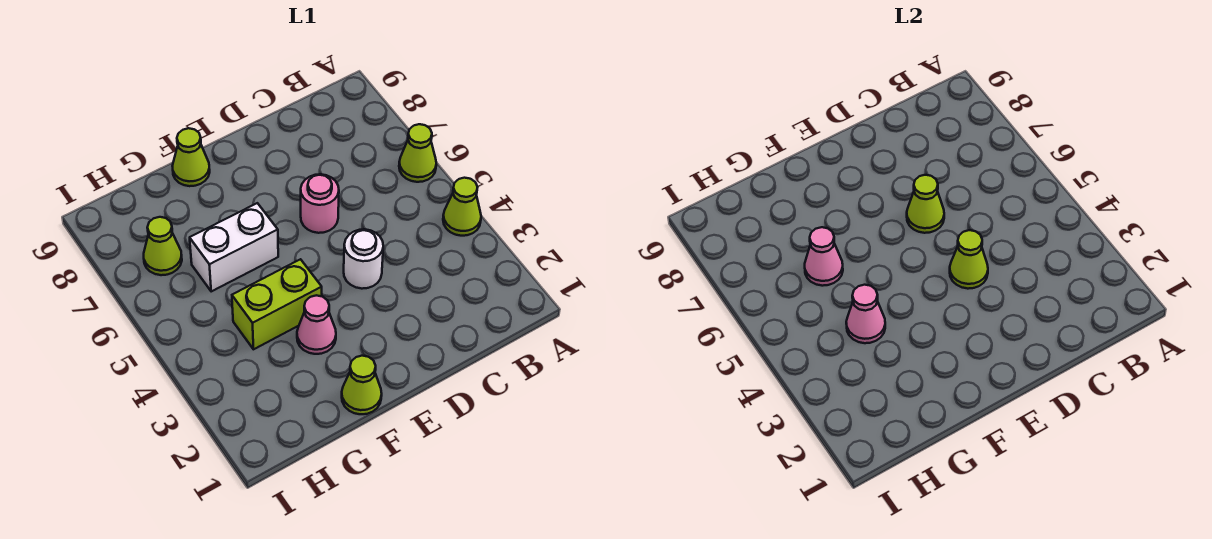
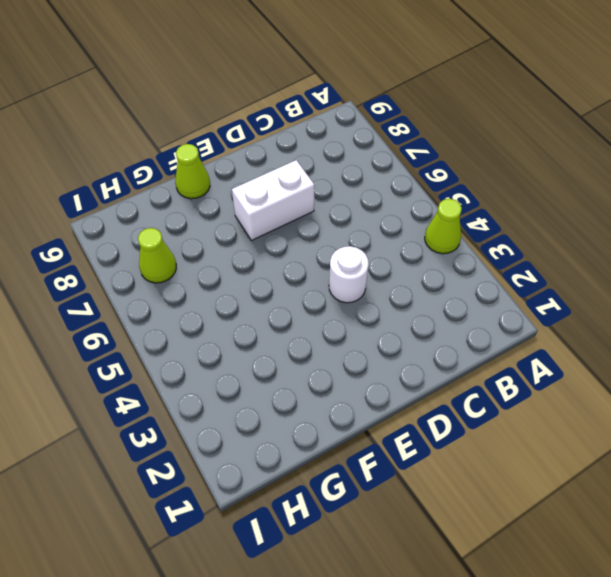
white 1x2 brick [232,160,314,240] -> white 1x2 brick moved to [190,203,278,291]
none -> lime 1x1 cone [399,124,436,182]
none -> pink 1x1 round brick [301,174,339,233]
none -> lime 1x1 cone [342,356,382,414]

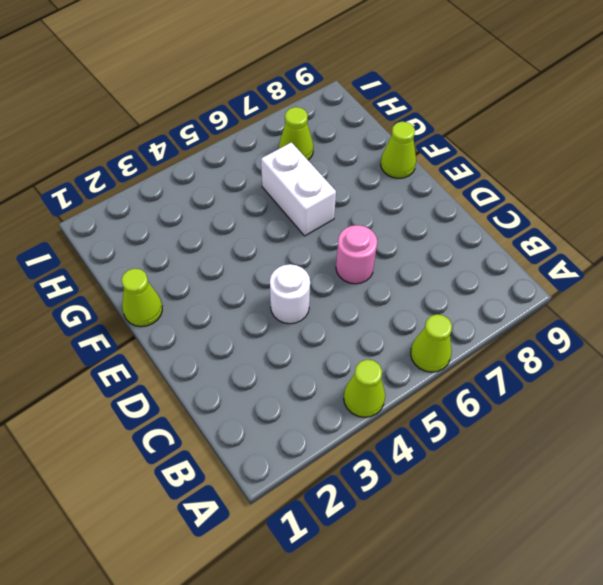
none -> pink 1x1 cone [297,295,336,354]
none -> lime 1x2 brick [232,259,322,349]
none -> lime 1x1 cone [950,230,988,289]

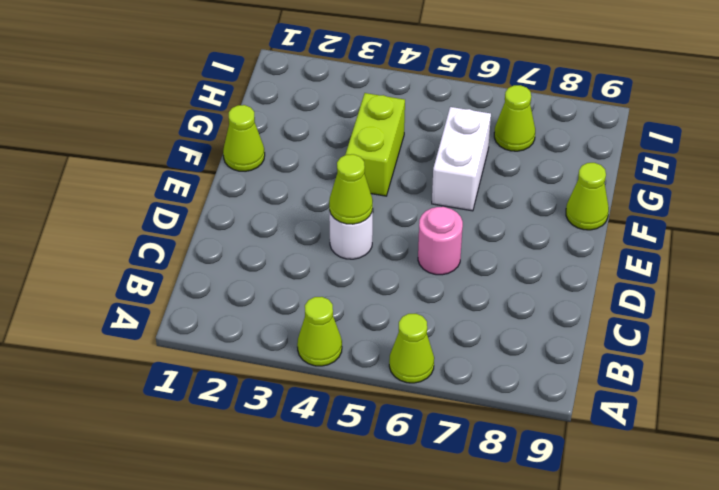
none -> pink 1x1 cone [297,295,336,354]
none -> lime 1x1 cone [907,175,944,233]
none -> pink 1x1 cone [846,285,885,343]

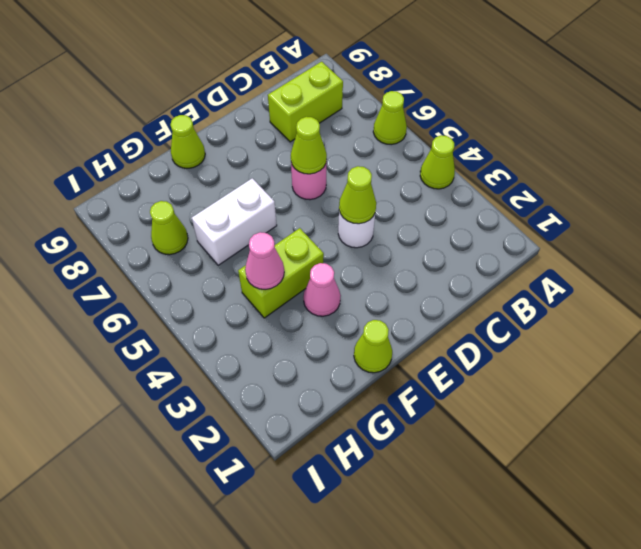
lime 1x2 brick [268,62,343,142] -> none
none -> pink 1x1 cone [805,227,843,286]

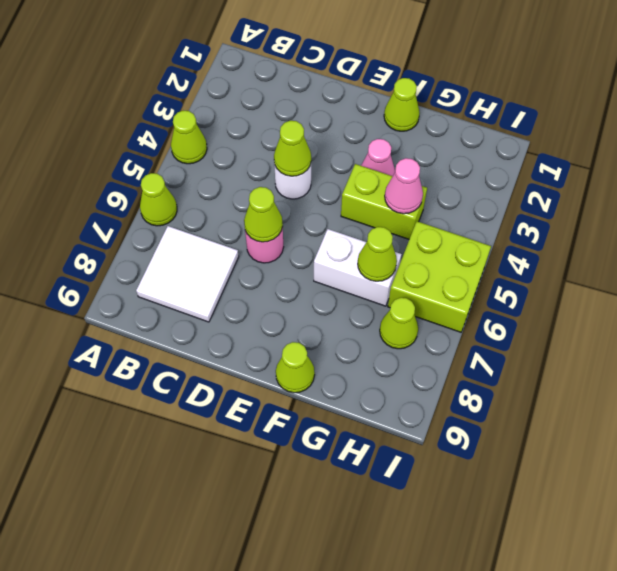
white 2x2 tile [136,226,239,322] -> none
lime 1x1 cone [358,227,397,281] -> pink 1x1 cone [805,227,843,286]
lime 2x2 brick [388,221,491,332] -> none

